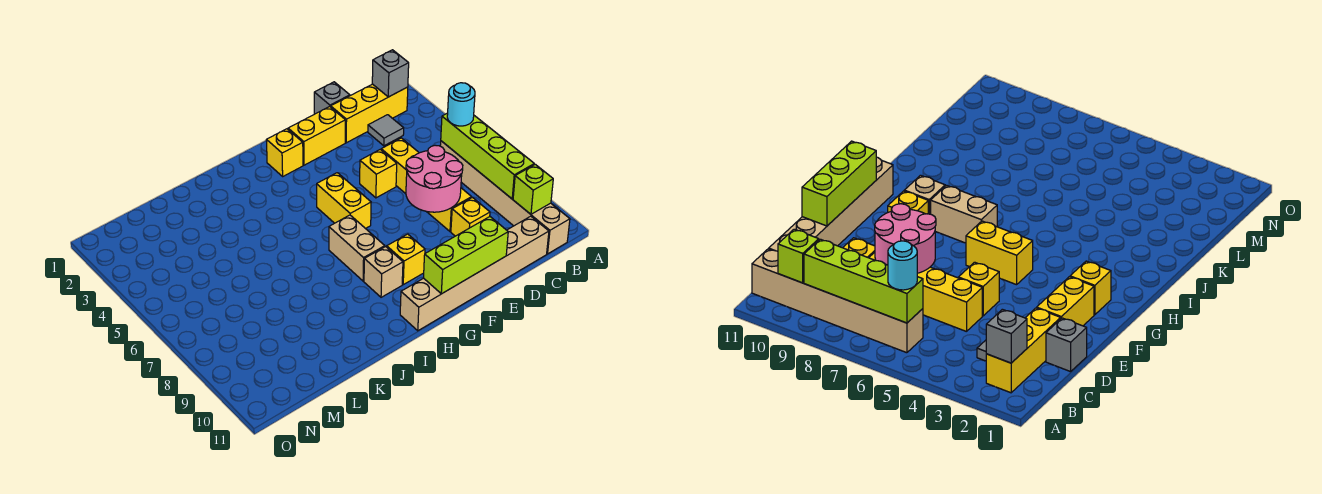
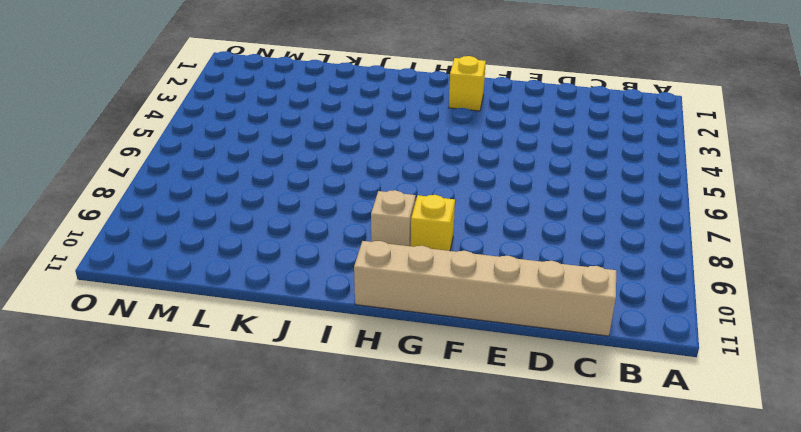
none -> yellow 1x3 brick [331,84,408,143]
none -> tan 1x6 brick [440,141,570,254]
none -> grey 1x1 tile [368,115,404,146]

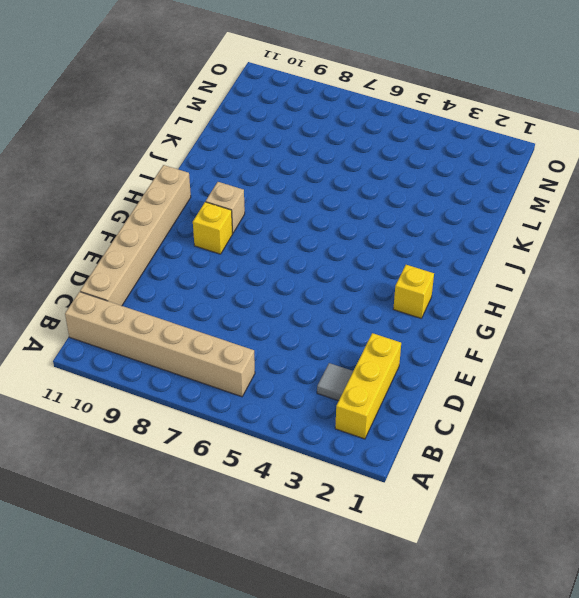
none -> grey 1x1 brick [314,82,350,114]
none -> yellow 1x4 brick [381,138,472,231]
none -> yellow 1x1 brick [451,197,490,236]

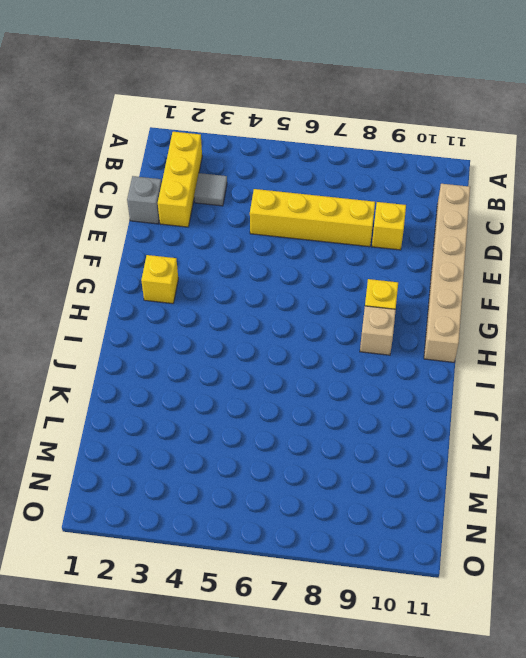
none -> tan 1x6 brick [440,141,570,254]
none -> yellow 1x2 brick [288,107,345,165]
none -> yellow 1x1 brick [360,150,397,198]

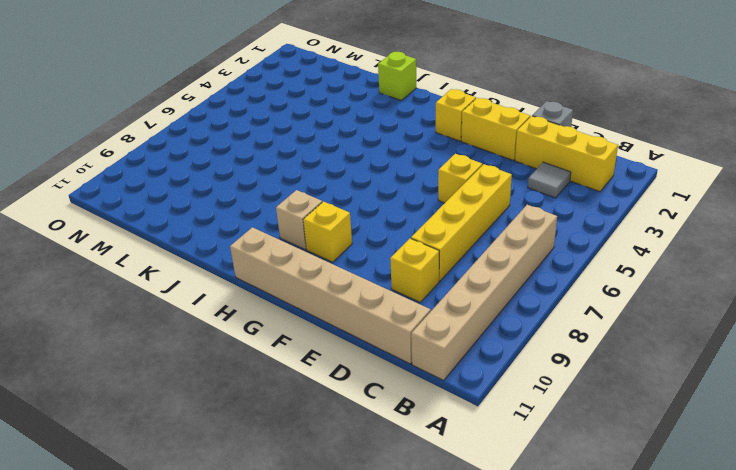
lime 1x1 brick [378,52,416,101] -> lime 1x1 brick moved to [513,164,553,214]
none -> yellow 1x2 brick [317,173,371,229]
none -> tan 1x2 brick [329,215,385,281]
none -> grey 1x1 brick [372,50,409,97]

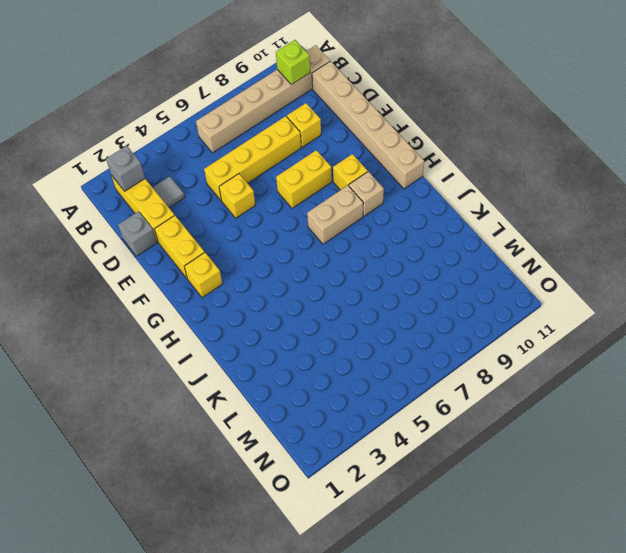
yellow 1x2 brick [276,150,332,208] -> yellow 1x2 brick moved to [317,173,371,229]
none -> lime 1x4 brick [441,113,534,199]
none -> pink 2x2 round brick [406,145,463,212]
none -> lime 1x3 brick [423,217,508,294]

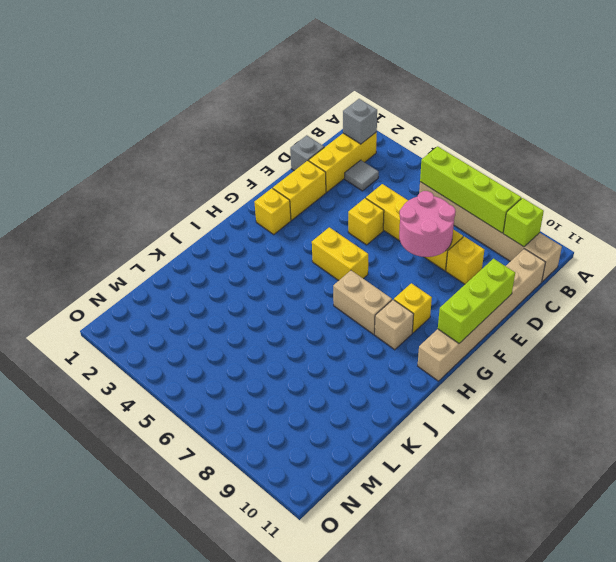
none -> cyan 1x1 round brick [447,83,475,126]

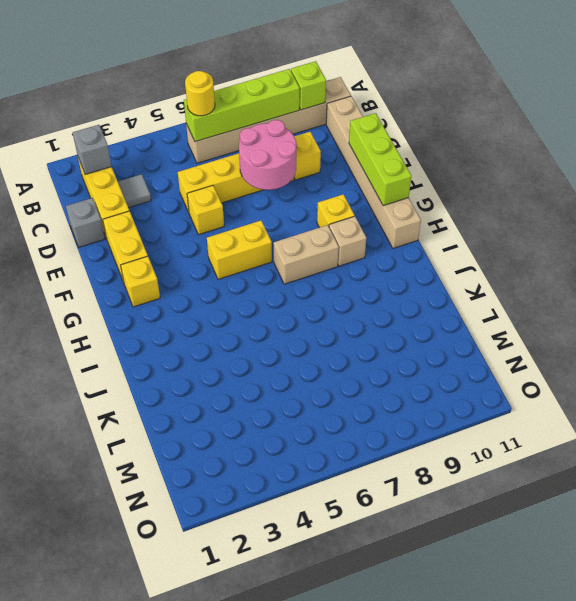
yellow 1x1 round brick [185,71,215,116] -> cyan 1x1 round brick [447,83,475,126]

